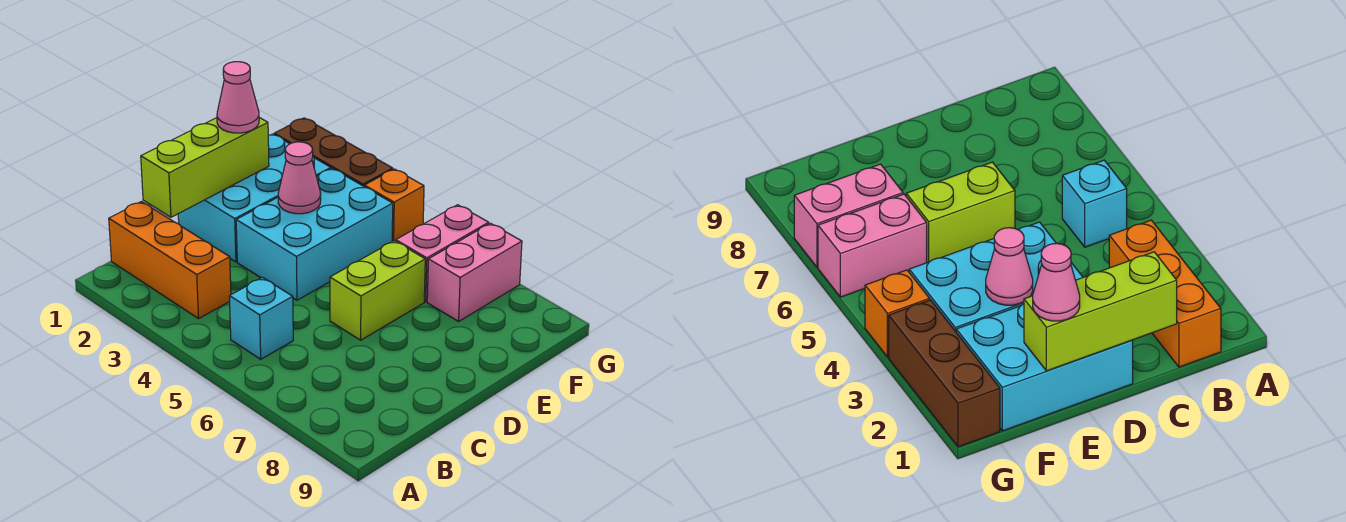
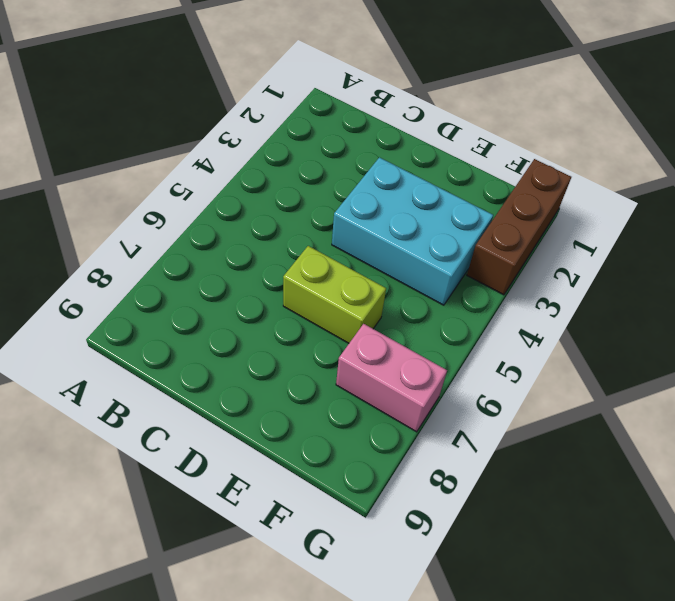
none -> orange 1x3 brick [109,202,231,319]
none -> cyan 1x1 brick [229,277,293,359]
none -> cyan 2x3 brick [178,134,331,262]

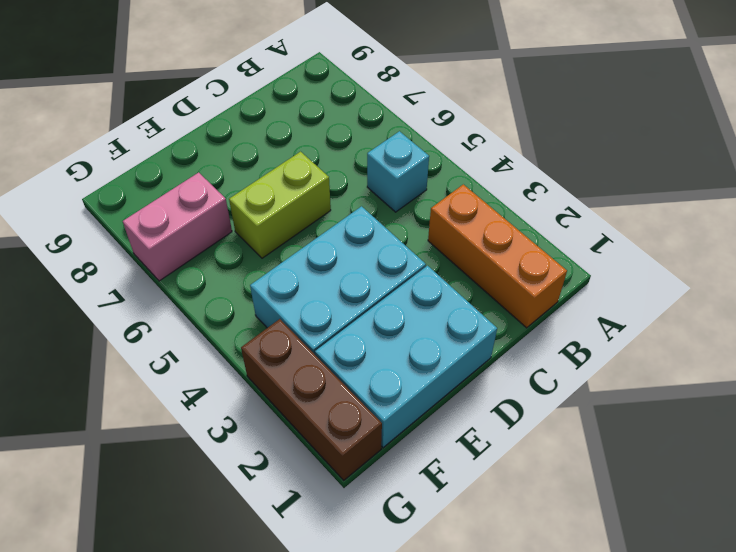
none -> pink 1x2 brick [396,205,489,302]
none -> orange 1x1 brick [364,169,424,241]
none -> lime 1x3 brick [141,118,269,217]

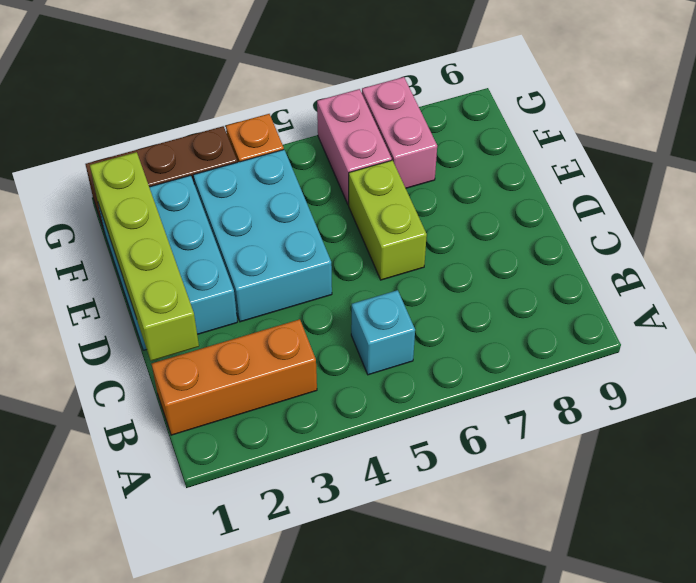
lime 1x4 brick [90,152,199,361] -> lime 1x3 brick [141,118,269,217]
none -> pink 1x1 cone [278,142,321,214]
none -> pink 1x1 cone [217,62,259,133]

